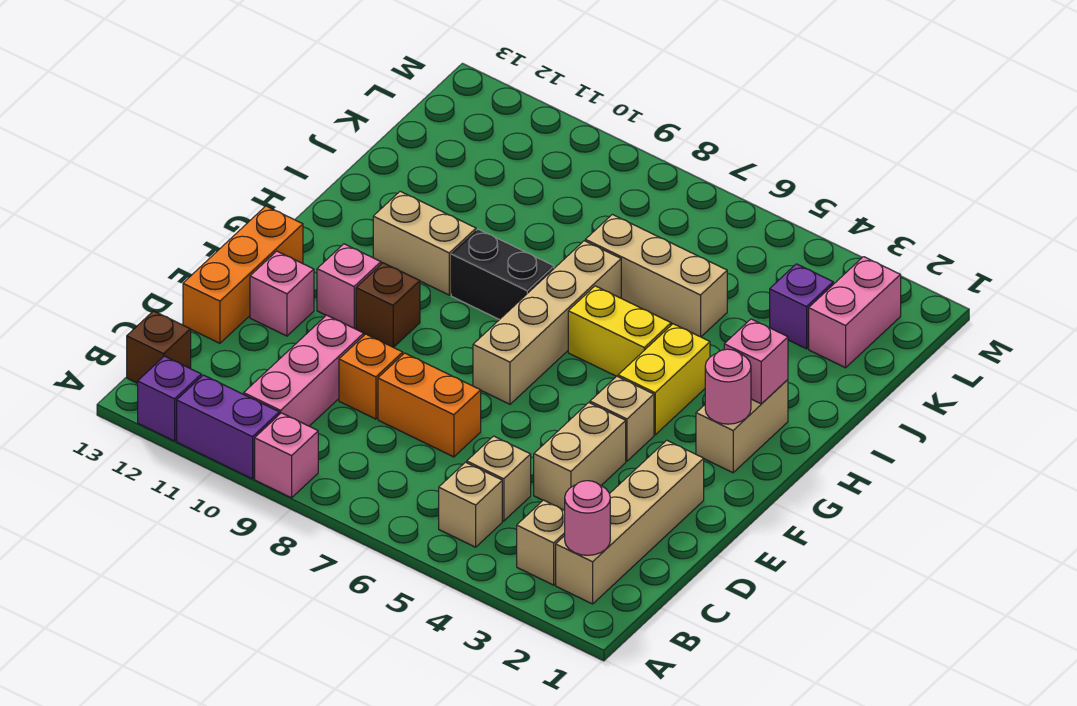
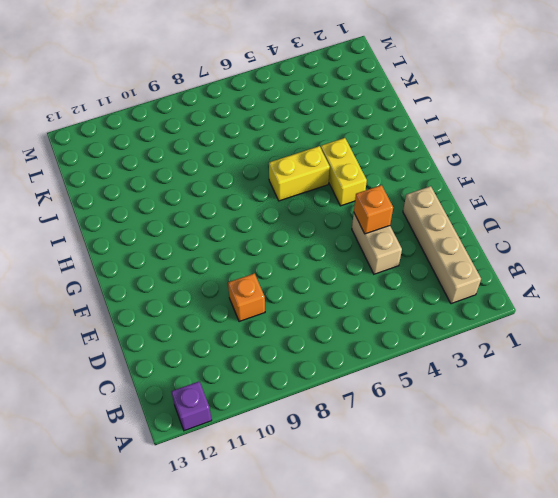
orange 1x1 brick [354,185,393,234] -> none
none -> pink 1x1 brick [255,413,318,498]
none -> purple 1x2 brick [177,375,279,479]
none -> tan 1x1 brick [517,500,565,585]

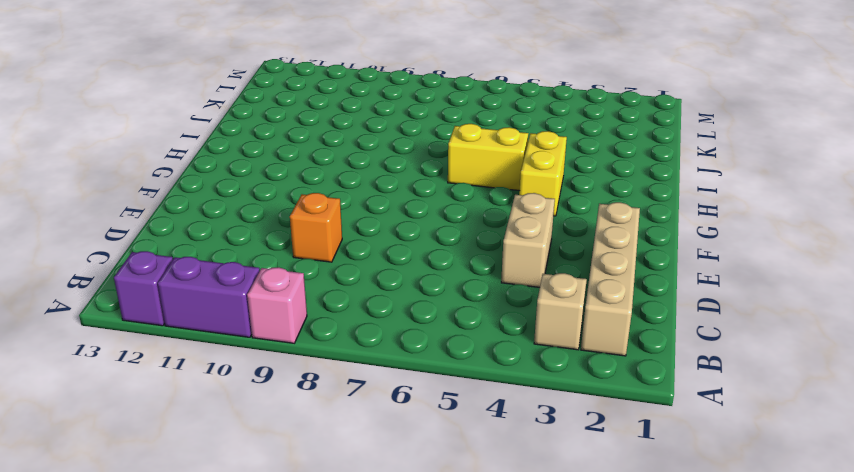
none -> tan 1x1 brick [439,462,502,547]
none -> pink 1x3 brick [244,315,364,426]
none -> brown 1x1 brick [127,311,191,383]

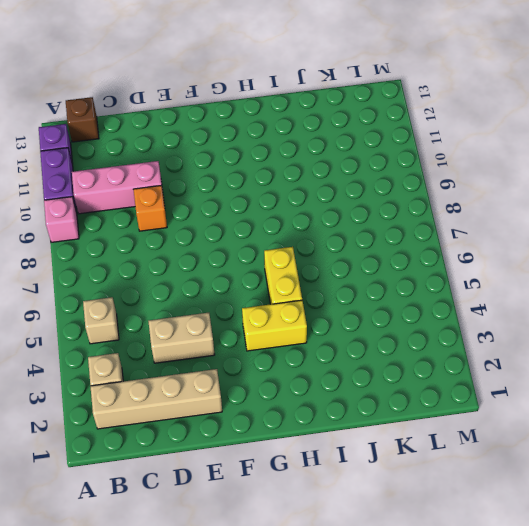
none -> tan 1x1 brick [467,436,531,521]
none -> orange 1x2 brick [378,353,481,457]
none -> orange 1x3 brick [183,206,303,343]

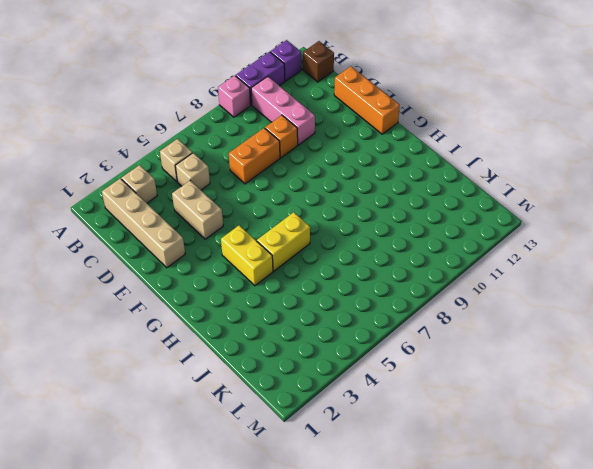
none -> pink 1x1 brick [250,251,314,336]
none -> tan 1x1 brick [590,376,654,461]
none -> tan 1x4 brick [473,241,621,404]

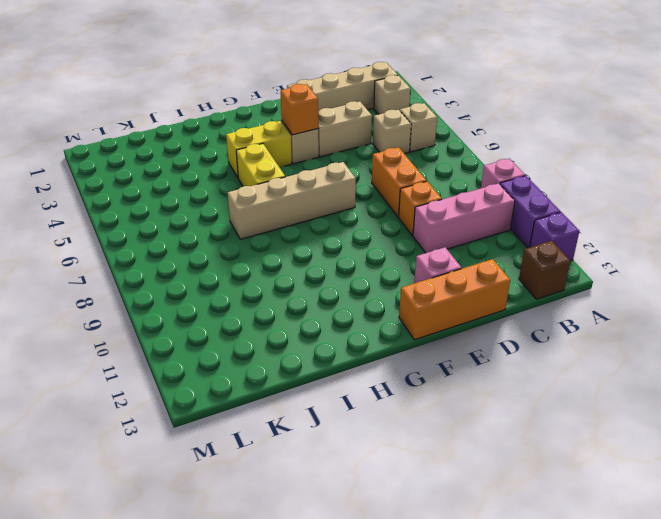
orange 1x1 brick [281,84,318,135] -> none
none -> brown 1x1 brick [356,263,420,347]
none -> pink 1x1 brick [317,244,381,328]
none -> tan 1x2 brick [696,380,788,473]

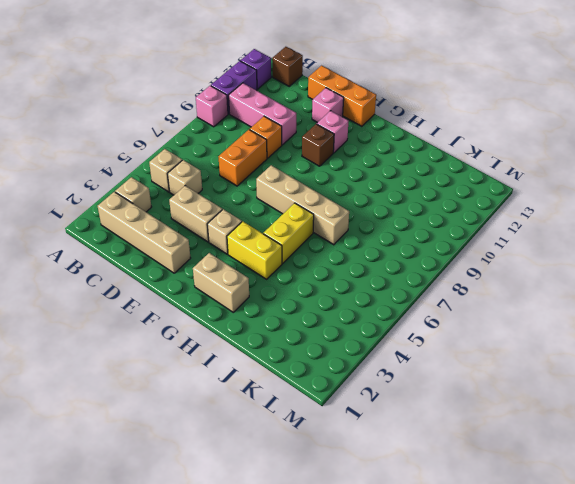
none -> black 1x2 brick [451,229,554,320]
none -> tan 1x2 brick [373,191,476,295]
none -> tan 1x3 brick [585,214,727,337]

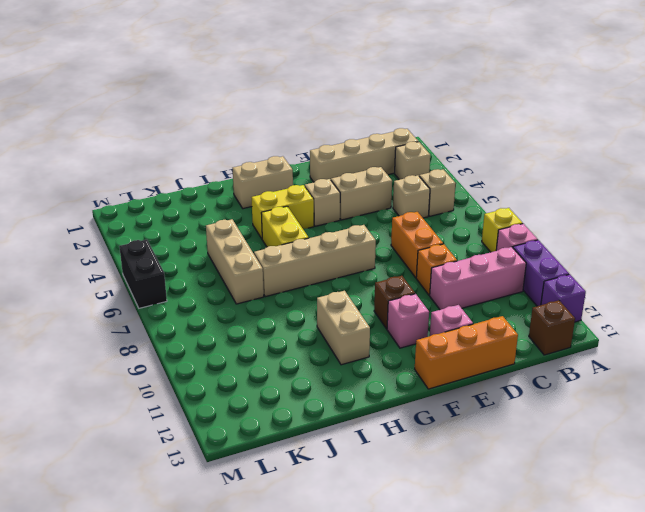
yellow 1x1 brick [482,208,523,252] -> none
black 1x2 brick [119,239,167,308] -> black 1x2 brick moved to [451,229,554,320]
none -> pink 1x2 brick [809,257,901,368]
none -> purple 1x1 brick [770,264,833,349]
none -> pink 1x1 round brick [565,481,610,555]

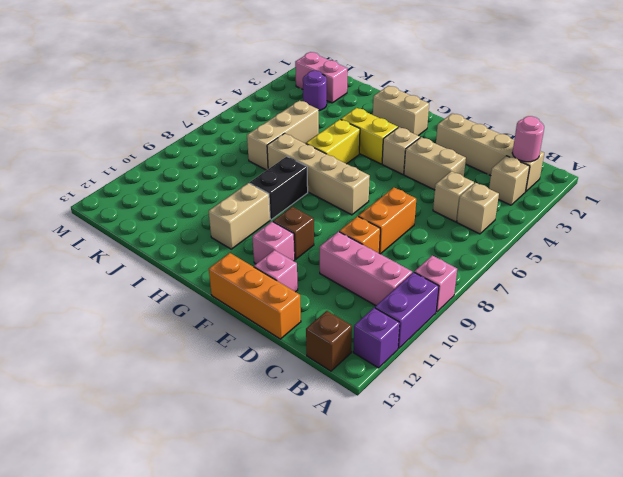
purple 1x1 round brick [303,71,327,111] -> purple 1x1 brick [770,264,833,349]
none -> pink 1x1 round brick [705,349,751,424]
none -> pink 1x1 brick [724,319,788,404]

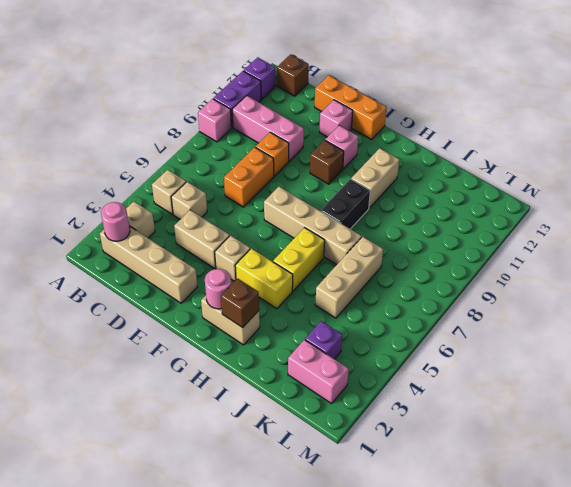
brown 1x1 brick [221,279,259,328] -> pink 1x1 brick [724,319,788,404]

